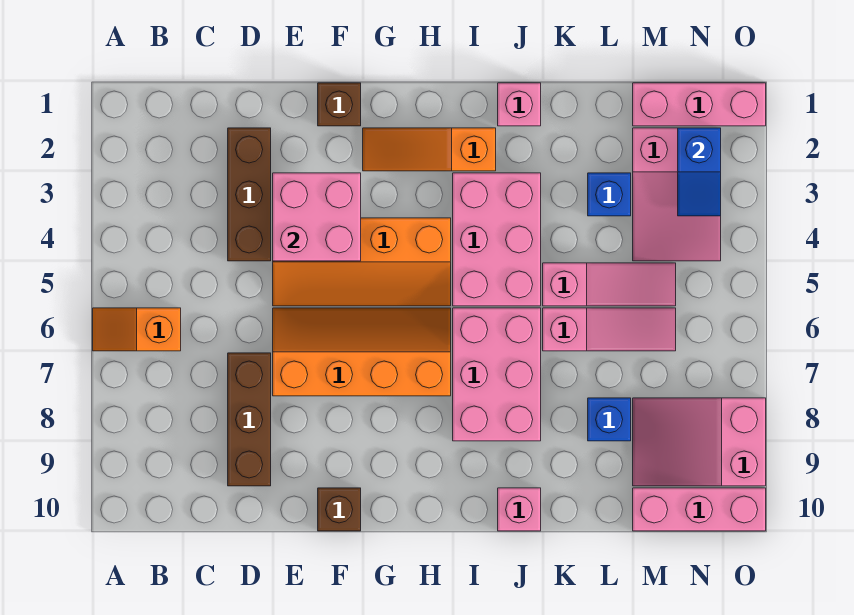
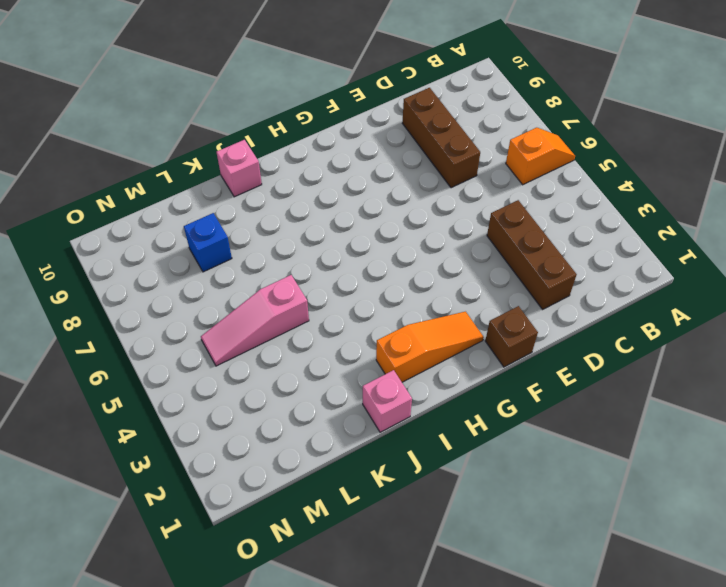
none -> orange 2x4 slope [273,218,451,306]
none -> orange 2x4 slope [273,308,451,396]
none -> brown 1x1 brick [318,488,361,531]

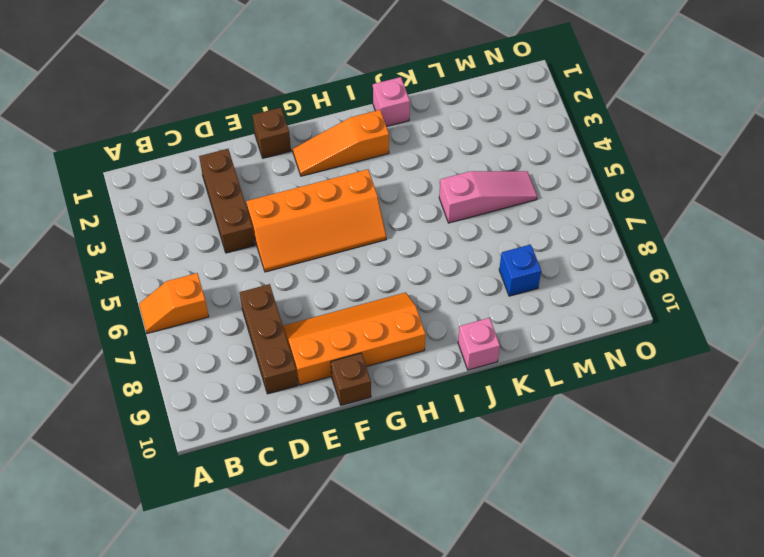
orange 2x4 slope [283,292,426,385] -> orange 2x4 slope moved to [273,308,451,396]
none -> pink 2x3 brick [453,173,541,306]
none -> pink 2x3 brick [453,308,541,441]
none -> pink 1x3 slope [543,308,676,351]

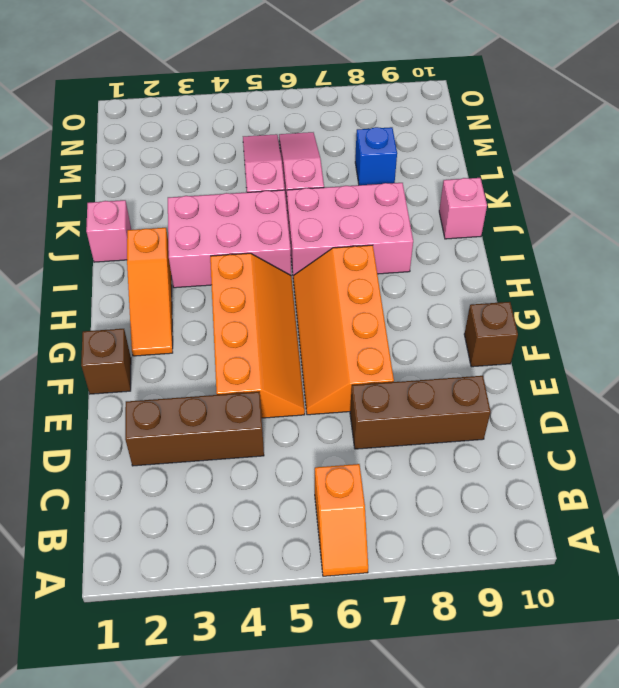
none -> blue 1x1 brick [588,173,631,216]
none -> pink 1x3 brick [633,83,766,126]
none -> pink 2x3 slope [633,128,721,261]

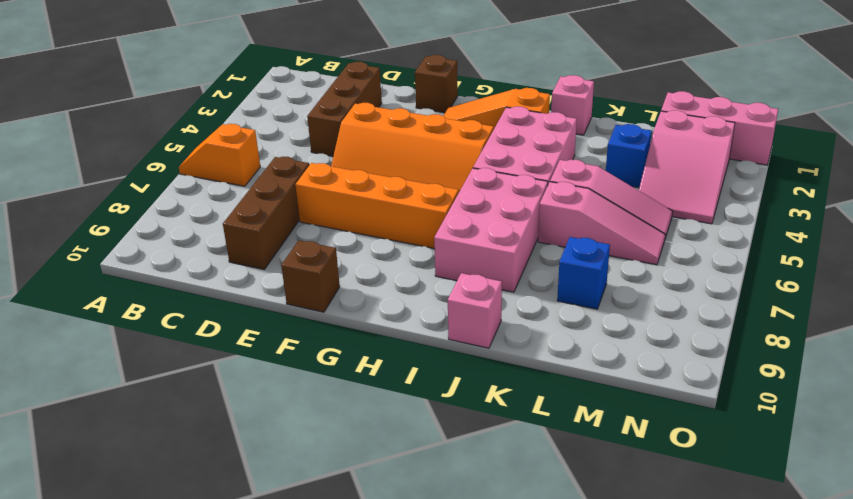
none -> pink 2x3 slope [633,398,766,486]
none -> pink 1x3 brick [633,488,766,531]
none -> pink 2x2 brick [273,173,361,261]

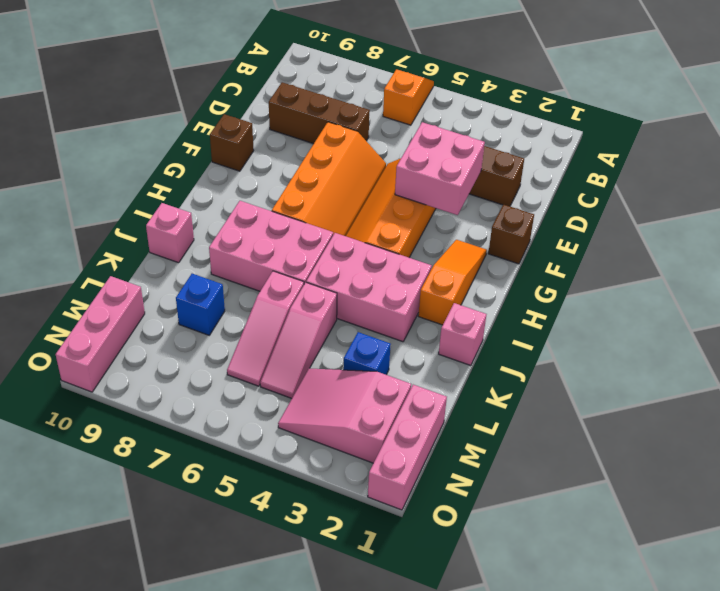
none -> pink 2x3 slope [633,398,766,486]
none -> blue 1x2 slope [678,128,721,216]

